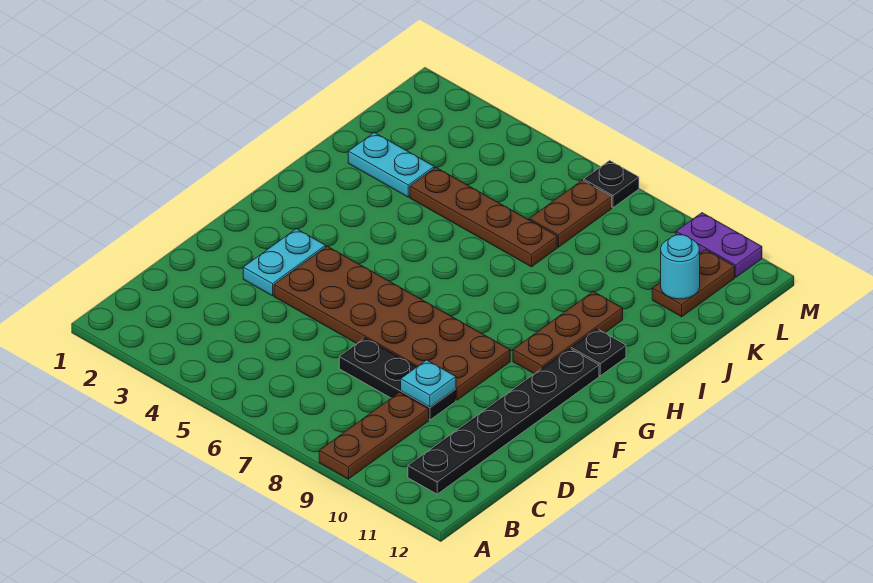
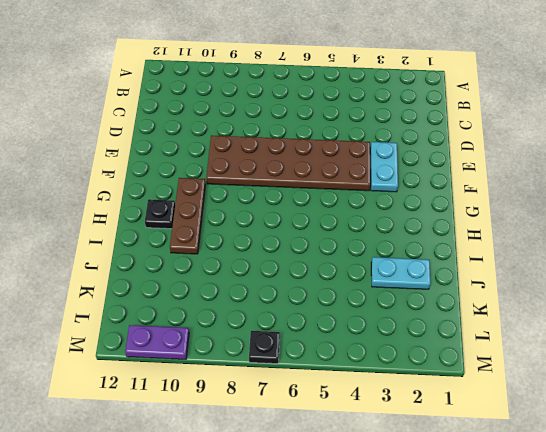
none -> brown 1x3 plate [319,392,429,479]
none -> black 1x6 plate [408,348,599,494]
none -> black 1x3 plate [339,338,456,420]

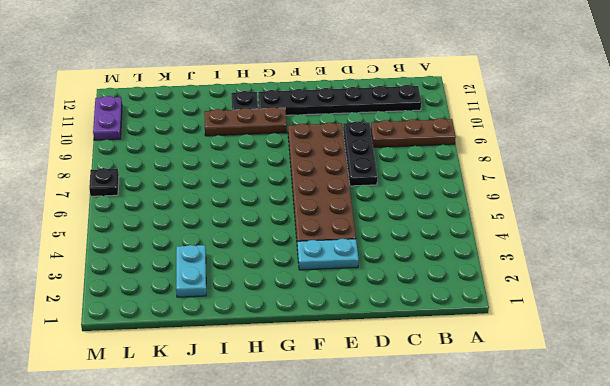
none -> brown 1x4 plate [410,167,557,267]
none -> brown 1x2 plate [529,180,612,247]
none -> brown 1x2 plate [652,250,735,317]

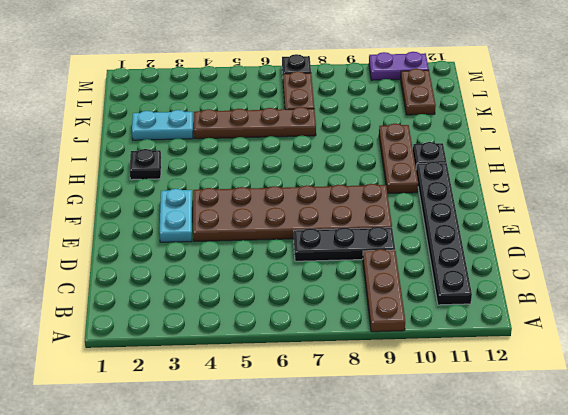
black 1x1 plate [130,149,161,180] -> none
none -> cyan 1x1 plate [401,360,456,407]
none -> cyan 1x1 round brick [661,235,700,299]

